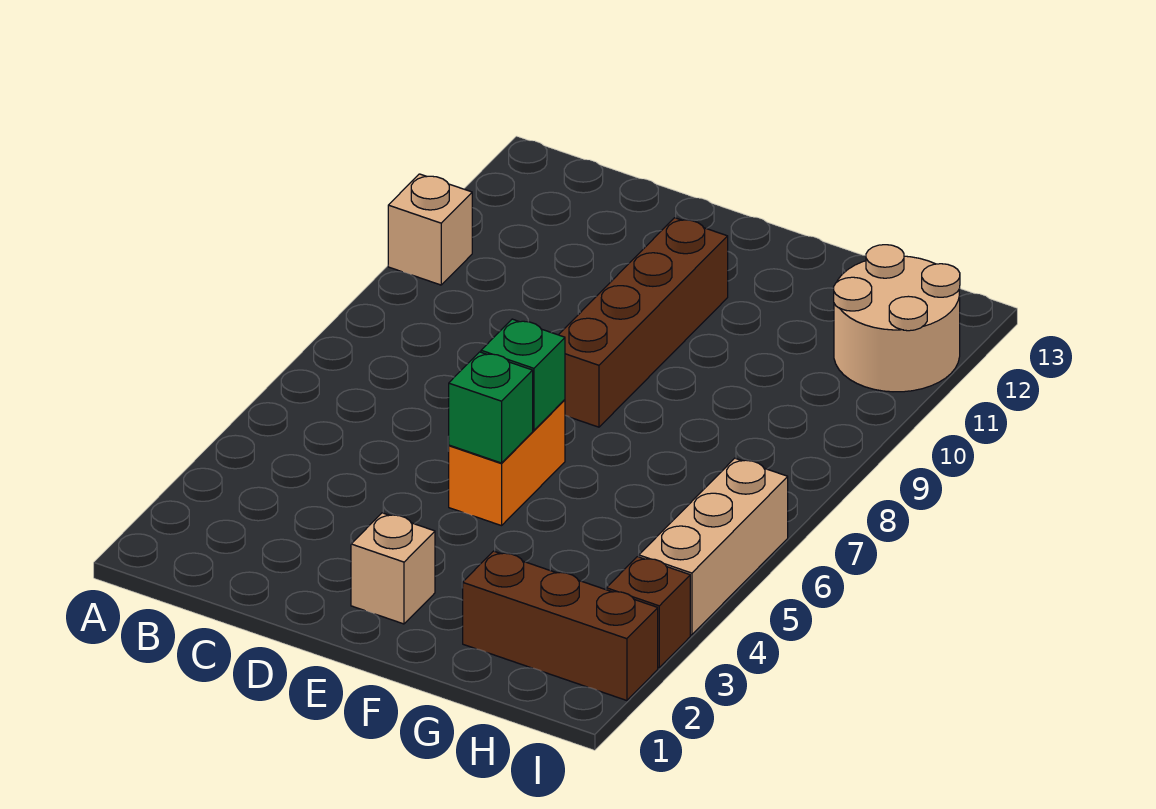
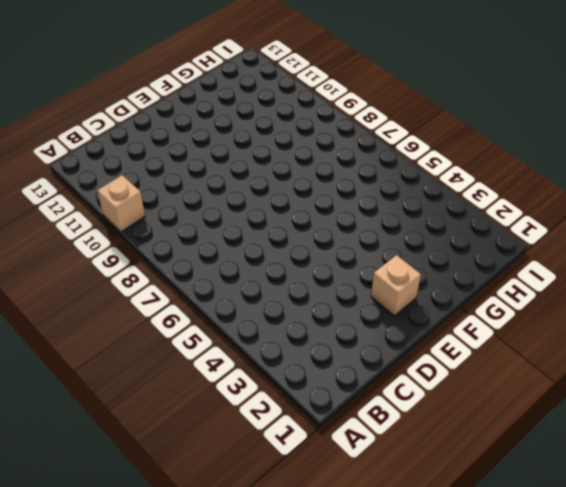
none -> orange 1x2 brick [449,400,565,526]
none -> brown 1x4 brick [559,218,728,427]

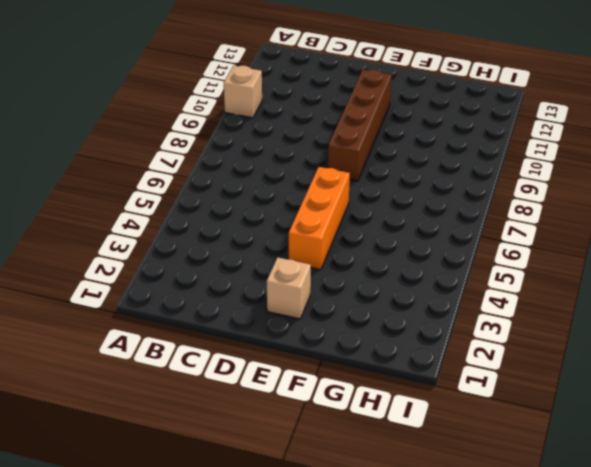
orange 1x3 brick [289,167,350,270] -> orange 1x2 brick [449,400,565,526]
none -> brown 1x3 brick [463,551,658,701]
none -> tan 2x2 round brick [834,245,960,392]

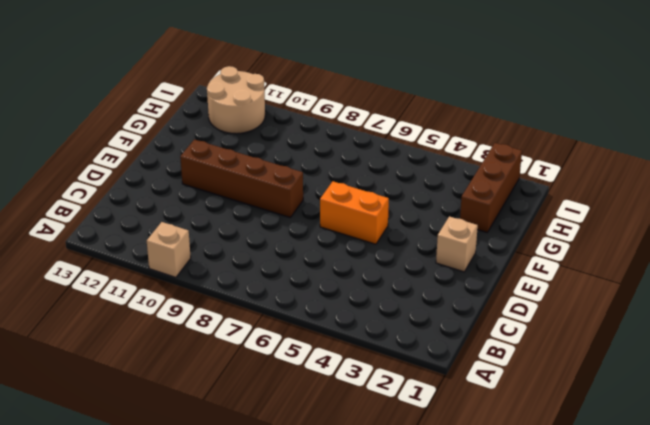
none -> brown 1x1 brick [606,557,690,668]
none -> tan 1x3 brick [639,458,788,635]

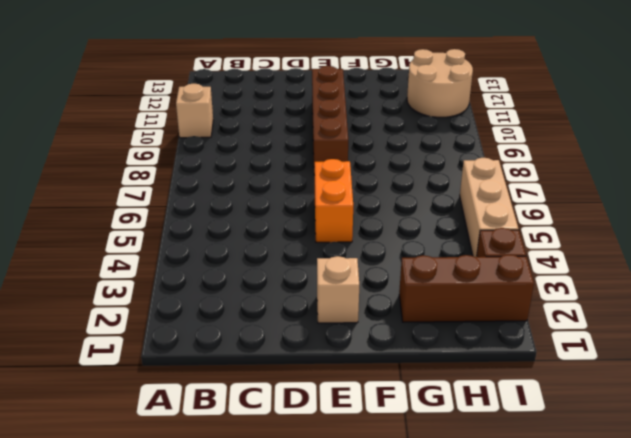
none -> green 1x1 brick [449,352,533,463]
none -> green 1x1 brick [481,319,565,430]

